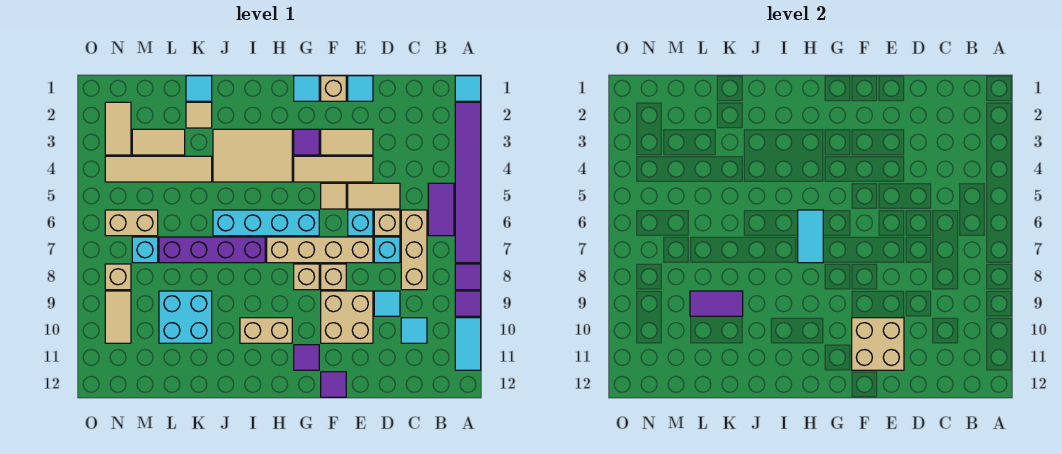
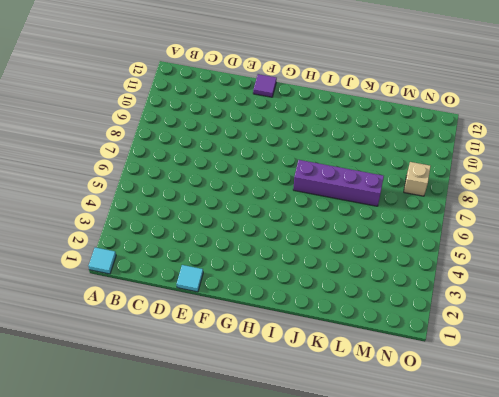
none -> purple 1x6 tile [455,102,481,263]
none -> purple 1x1 tile [455,264,481,290]
none -> purple 1x1 tile [455,291,481,316]
none -> cyan 1x2 tile [455,318,481,370]

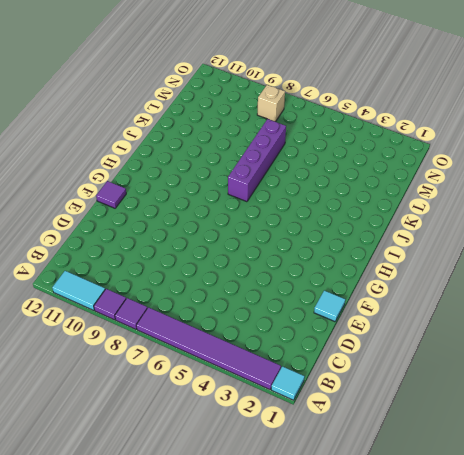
none -> purple 1x2 tile [428,183,454,236]
none -> tan 1x3 brick [401,210,427,290]
none -> cyan 1x1 tile [401,318,427,343]
none -> tan 1x2 tile [348,183,400,209]

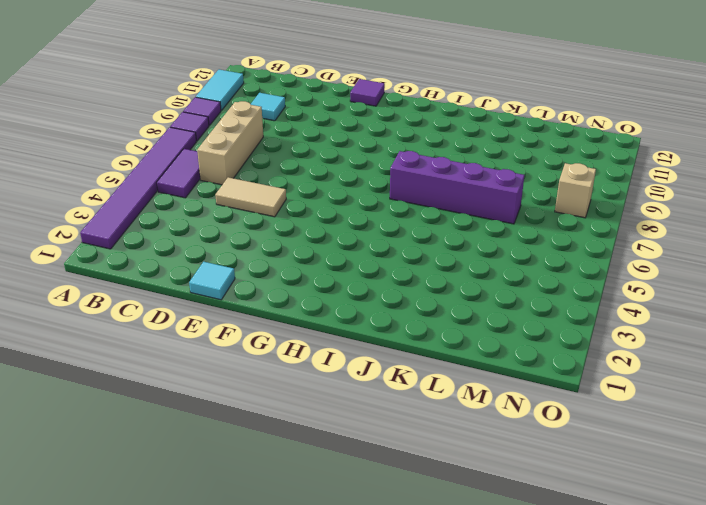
none -> cyan 1x1 tile [455,76,481,101]
none -> tan 1x1 brick [374,210,400,236]
none -> cyan 1x1 brick [374,237,400,263]
none -> cyan 1x1 tile [374,291,400,316]

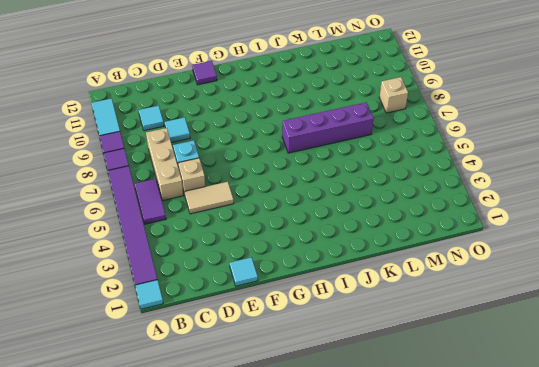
none -> tan 1x2 tile [321,129,373,155]
none -> tan 1x3 tile [294,156,373,182]
none -> cyan 1x1 brick [348,210,373,236]
none -> tan 1x4 brick [267,237,373,263]

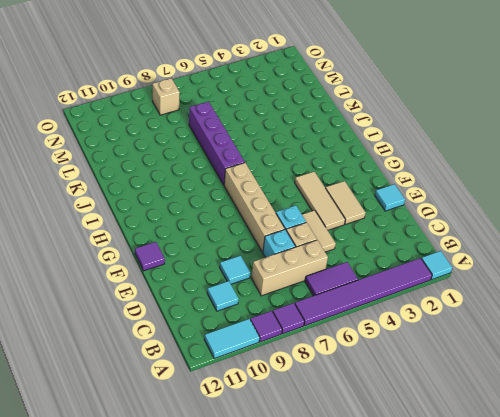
none -> tan 2x2 brick [321,291,373,343]
none -> tan 1x1 brick [321,76,346,101]
none -> tan 1x1 tile [321,183,346,209]
none -> tan 1x1 brick [321,264,346,290]

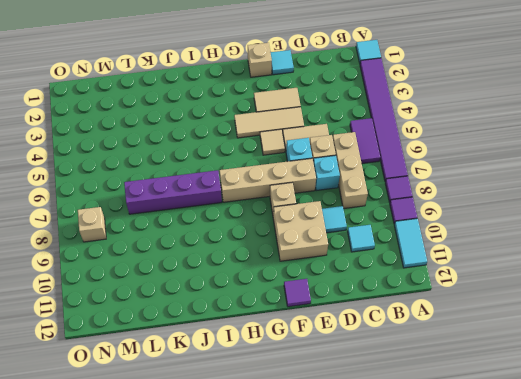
none -> cyan 1x1 tile [294,76,319,101]
none -> purple 1x1 tile [294,129,319,155]
none -> cyan 1x4 brick [213,210,319,236]
none -> tan 1x1 brick [294,264,319,290]

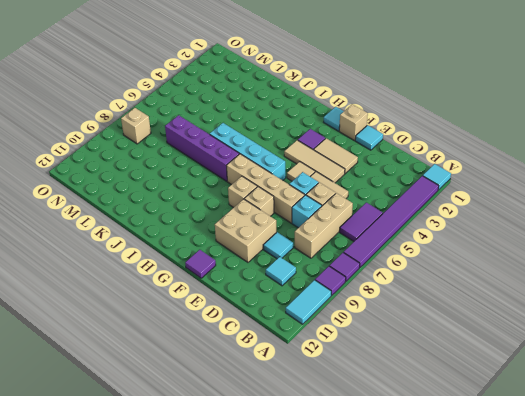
none -> purple 1x1 tile [294,345,319,370]
none -> tan 2x3 tile [213,129,292,182]
none -> tan 1x2 brick [240,318,292,343]
none -> cyan 1x1 tile [186,76,212,101]

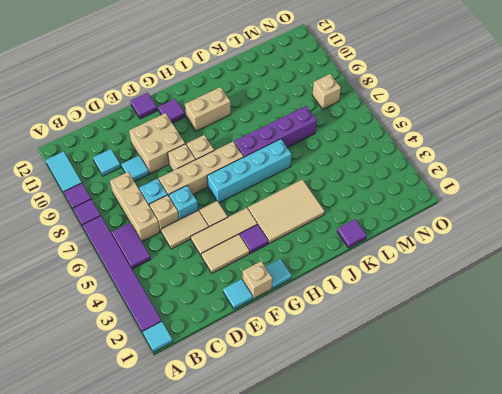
purple 1x1 tile [337,219,367,248] -> cyan 1x1 tile [186,76,212,101]
none -> tan 1x1 tile [186,102,212,128]
none -> tan 1x4 tile [105,156,212,182]
none -> cyan 2x2 brick [159,291,212,343]
none -> tan 1x2 tile [132,129,185,155]

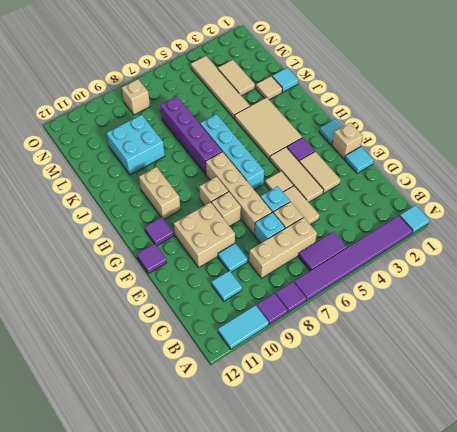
none -> tan 1x2 brick [105,210,158,236]
none -> cyan 1x1 brick [132,237,158,263]
none -> tan 1x2 tile [105,102,131,155]
none -> tan 1x2 tile [105,291,131,343]

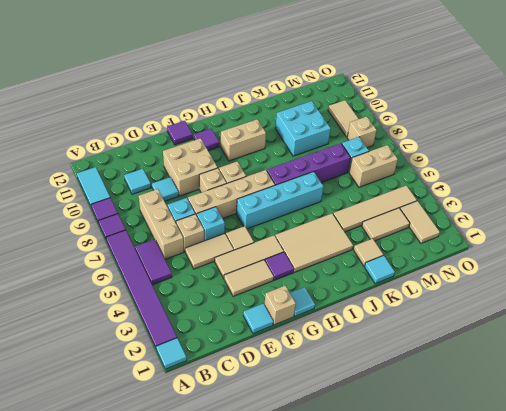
none -> tan 2x2 brick [852,318,904,370]
none -> cyan 1x2 tile [798,210,823,263]
none -> purple 1x2 tile [690,291,743,316]

